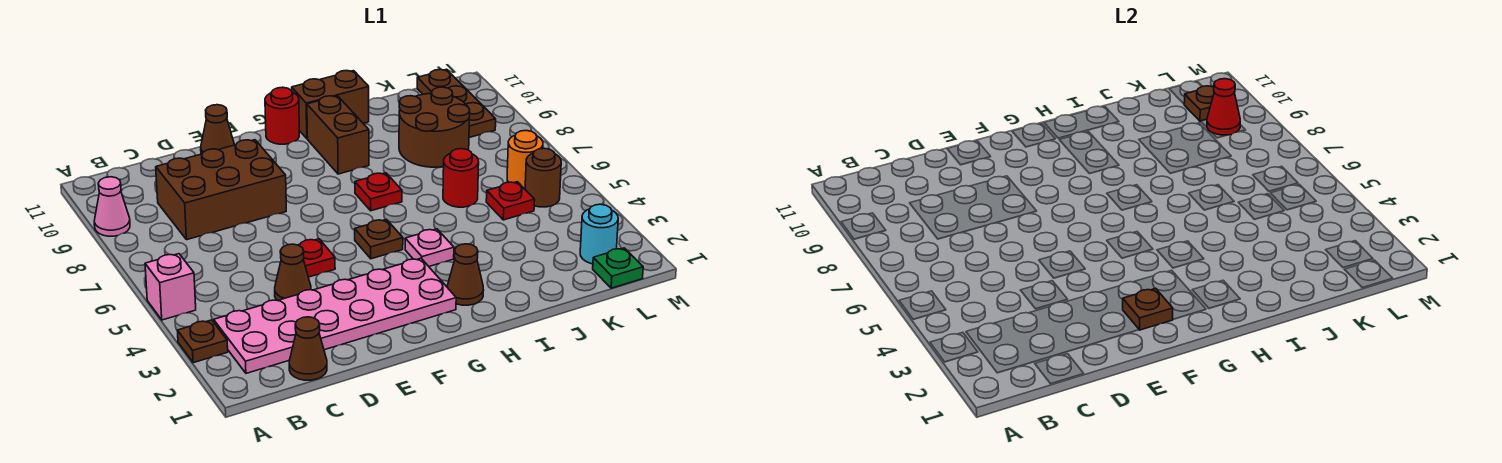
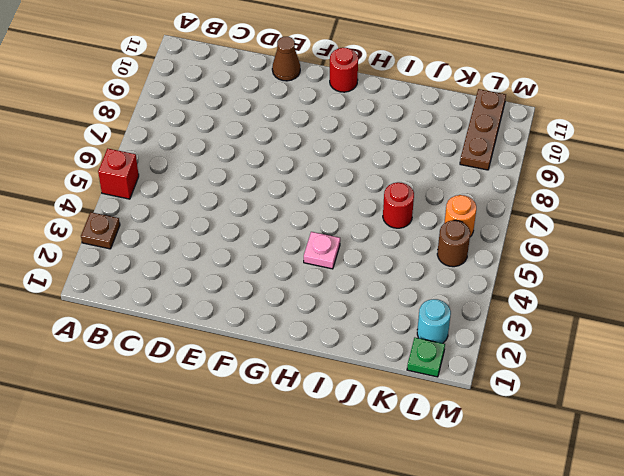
red 1x1 brick [98,149,139,199] -> pink 1x1 brick [145,254,196,320]
none -> pink 1x1 cone [94,177,130,236]
none -> pink 2x6 plate [214,258,456,373]
none -> brown 1x1 cone [289,317,327,380]

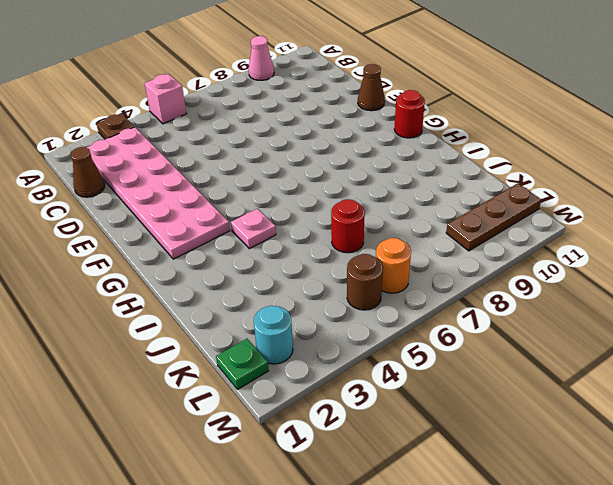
none -> brown 2x3 brick [156,140,286,240]
none -> brown 1x1 cone [275,244,311,301]
none -> red 1x1 plate [299,239,335,277]

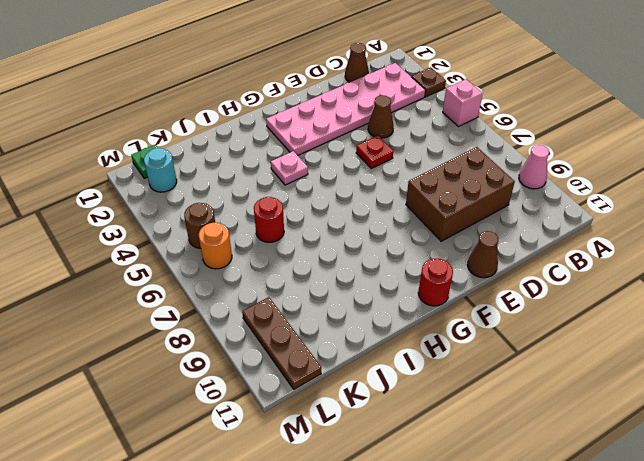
none -> brown 1x1 plate [355,219,403,259]
none -> brown 1x1 cone [447,244,483,305]
none -> red 1x1 plate [355,173,402,211]

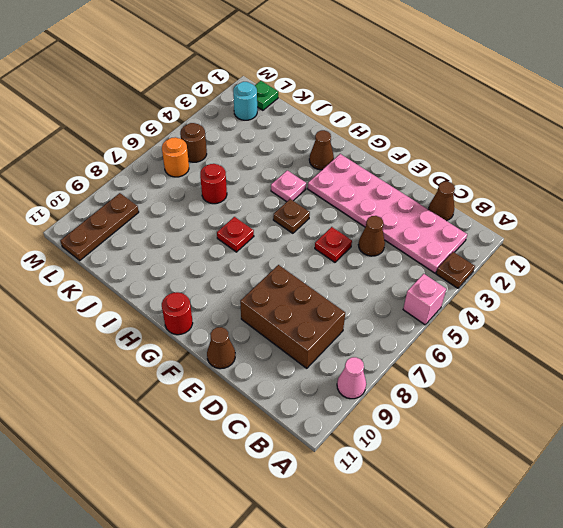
none -> brown 1x2 brick [307,96,369,174]
none -> brown 1x2 brick [292,71,369,139]
none -> brown 2x2 round brick [399,87,470,167]

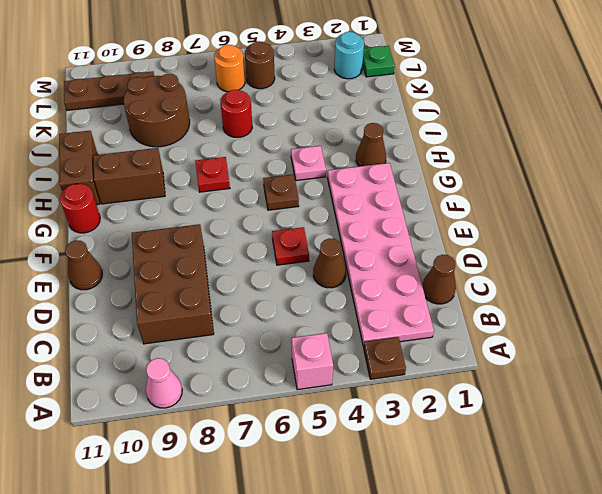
none -> red 1x1 plate [486,182,535,220]
none -> brown 1x1 plate [1123,288,1173,330]
none -> red 1x1 cone [1207,79,1240,135]

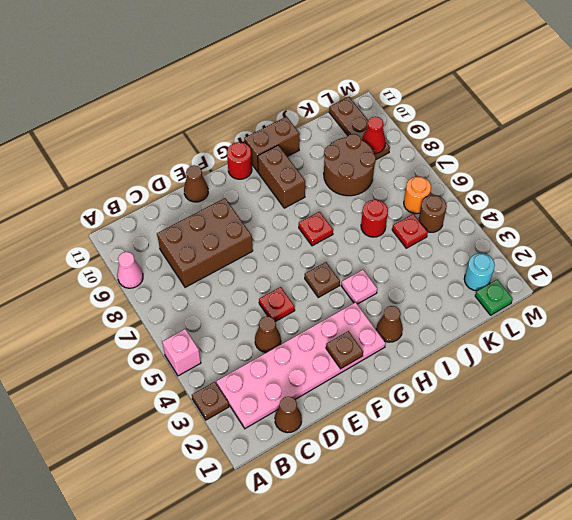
none -> brown 1x1 plate [1184,86,1214,121]

